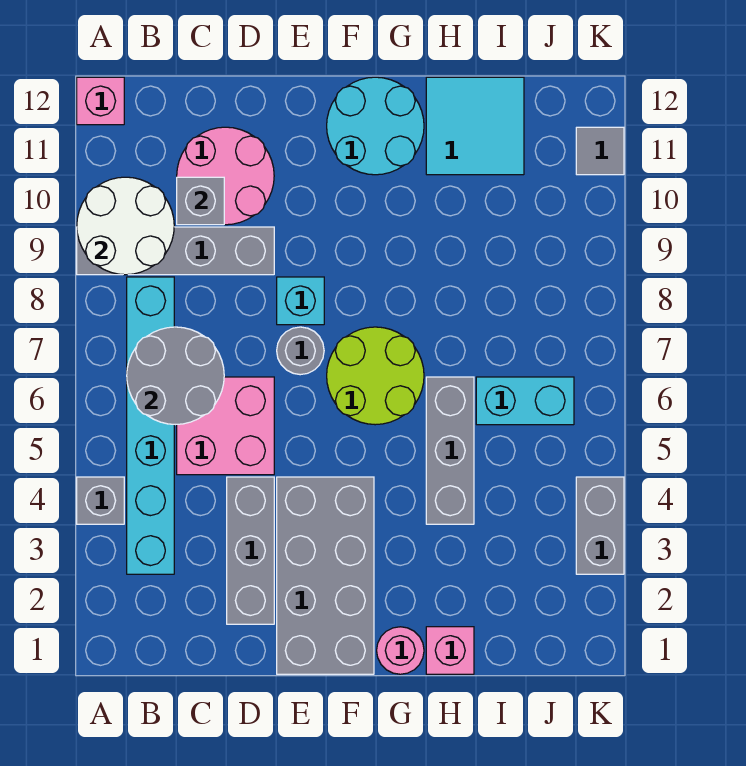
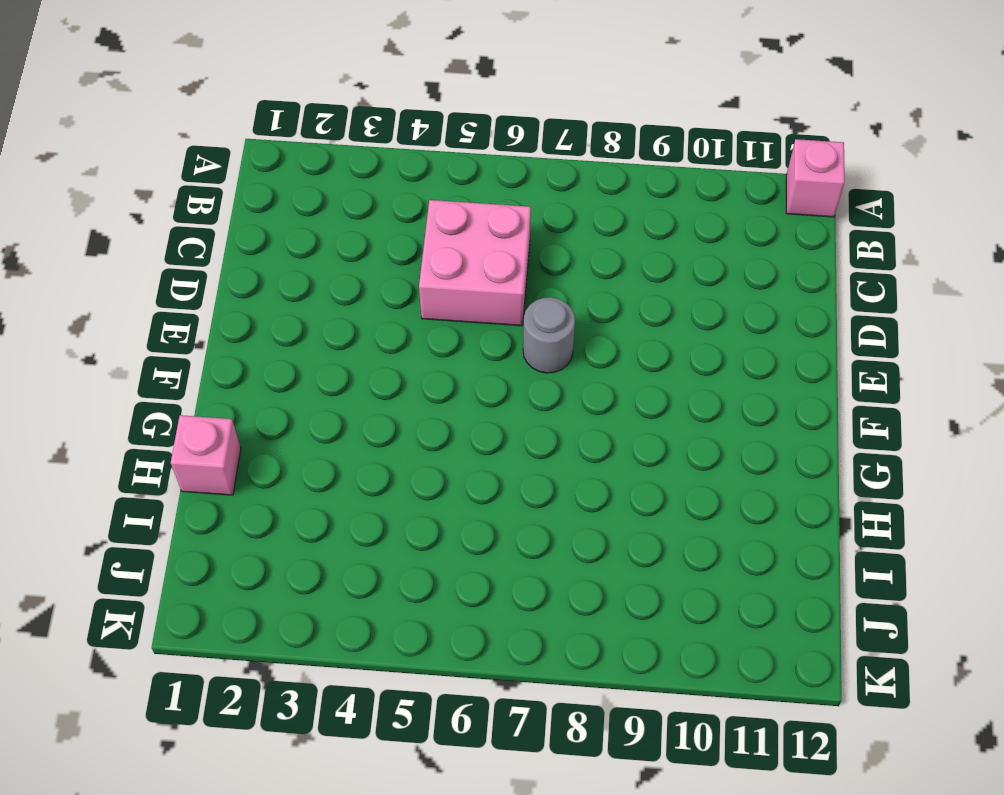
none -> grey 1x1 brick [77,477,124,524]
none -> grey 1x4 brick [77,227,274,275]
none -> cyan 1x6 brick [127,277,174,574]

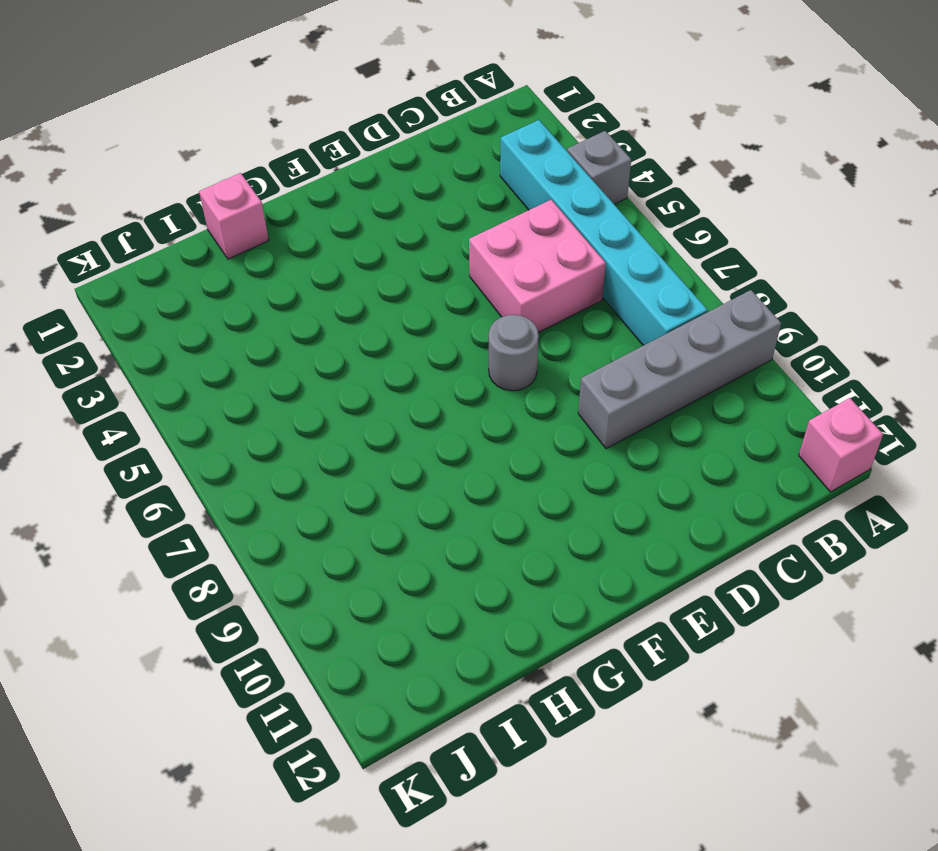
none -> pink 2x2 round brick [177,127,274,225]
none -> grey 1x3 brick [227,477,274,624]
none -> grey 2x4 brick [277,477,374,674]

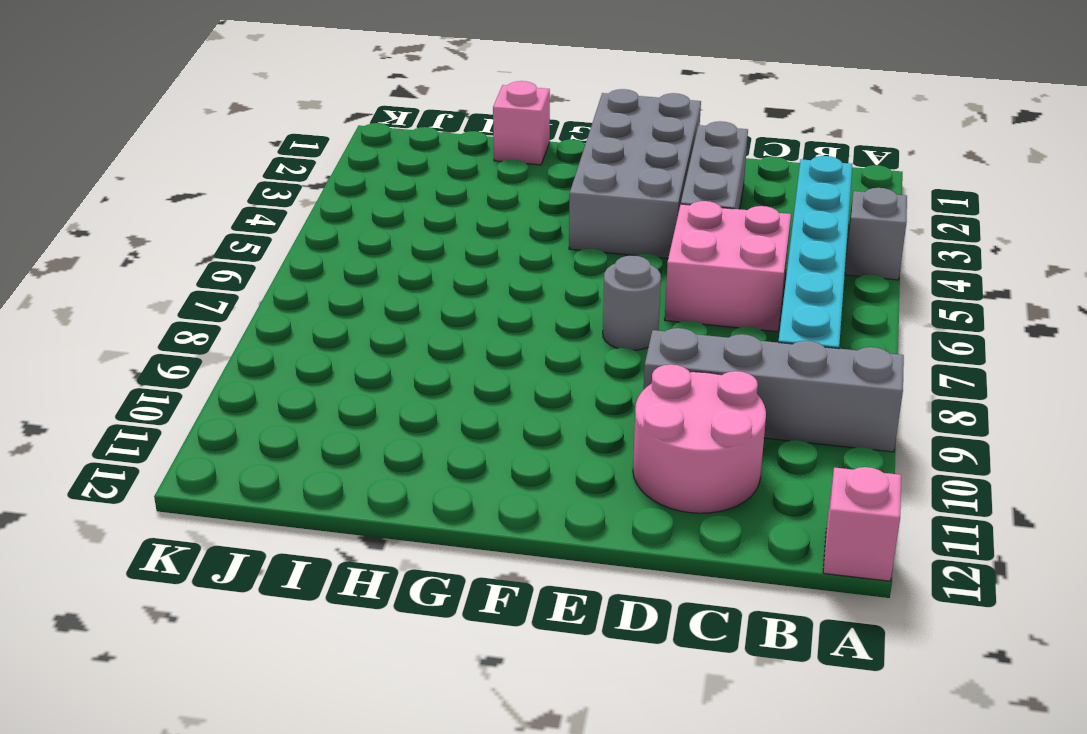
none -> cyan 1x1 brick [277,277,324,325]
none -> lime 2x2 round brick [327,327,424,425]
none -> cyan 2x2 round brick [327,77,424,175]

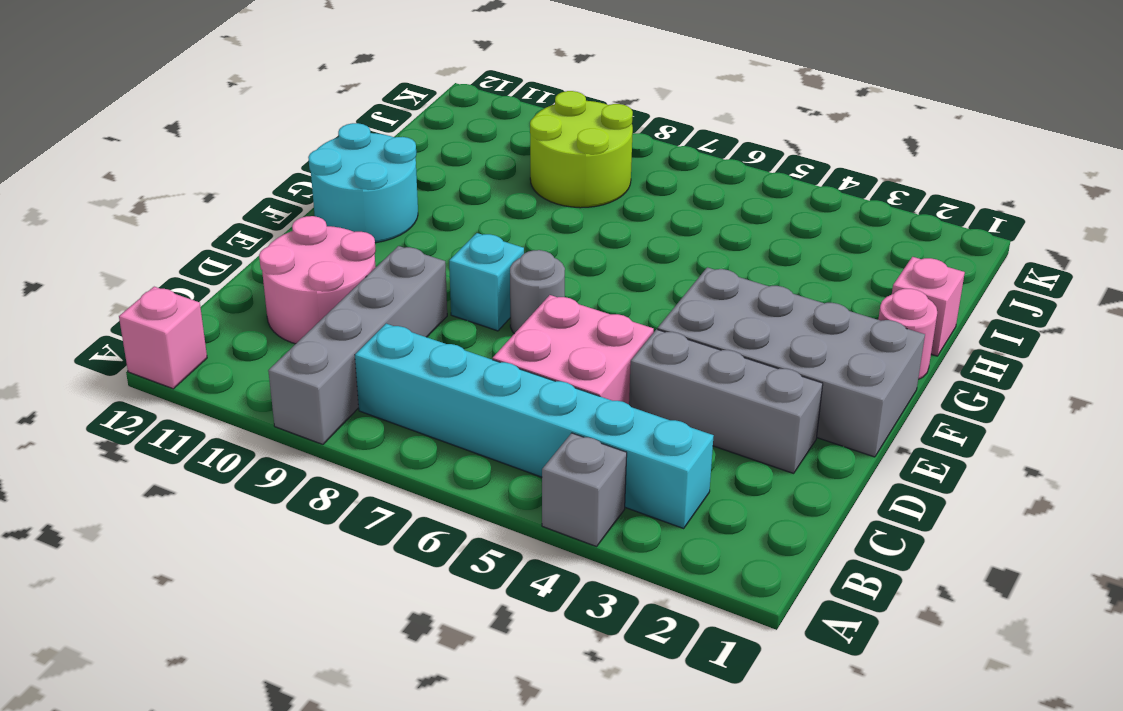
lime 2x2 round brick [530,91,633,208] -> lime 2x2 round brick moved to [327,327,424,425]
none -> grey 1x3 brick [426,377,474,524]
none -> cyan 2x2 tile [426,77,524,175]
none -> cyan 1x2 brick [476,377,574,425]

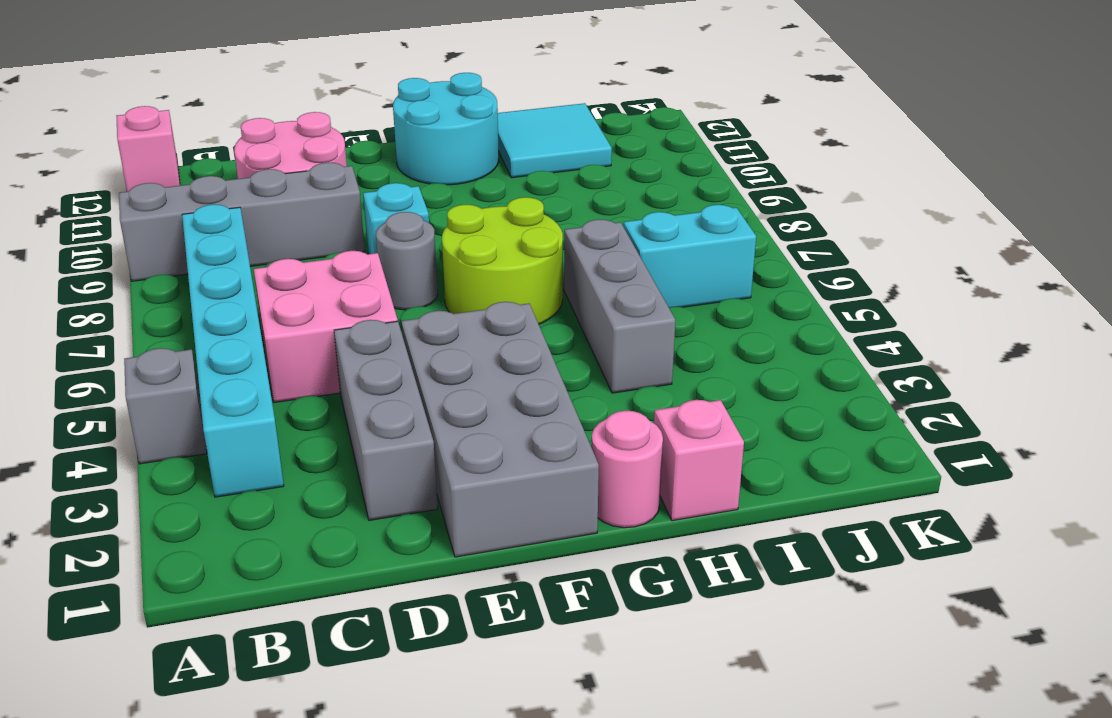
none -> grey 1x2 brick [576,477,624,574]
none -> grey 1x1 tile [576,127,624,175]
none -> white 2x2 round brick [77,177,174,275]

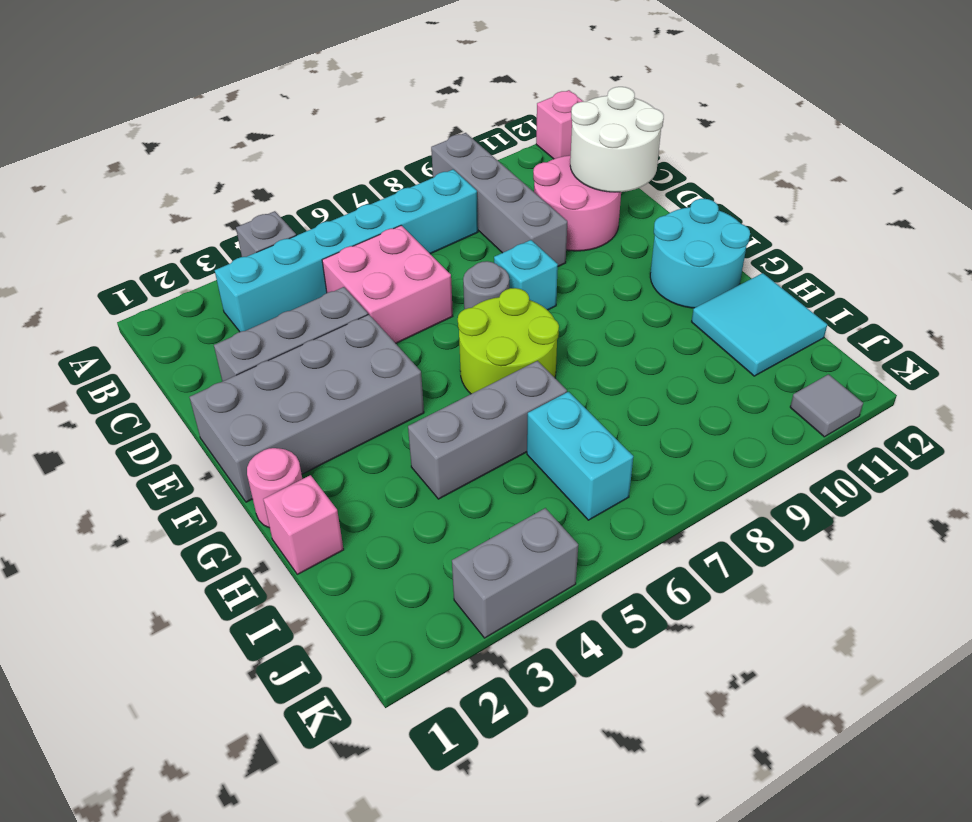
white 2x2 round brick [570,87,664,192] -> white 2x2 round brick moved to [77,177,174,275]
none -> grey 2x2 round brick [127,327,224,425]
none -> grey 1x1 brick [177,177,224,225]

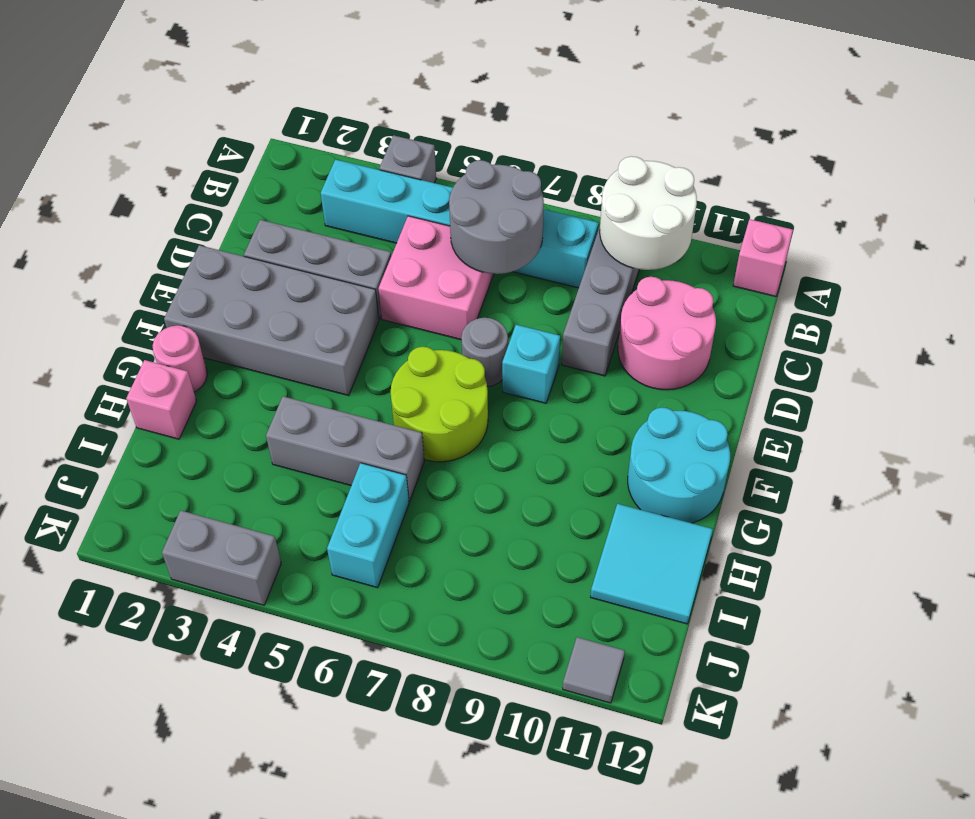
none -> grey 1x1 brick [177,177,224,225]

